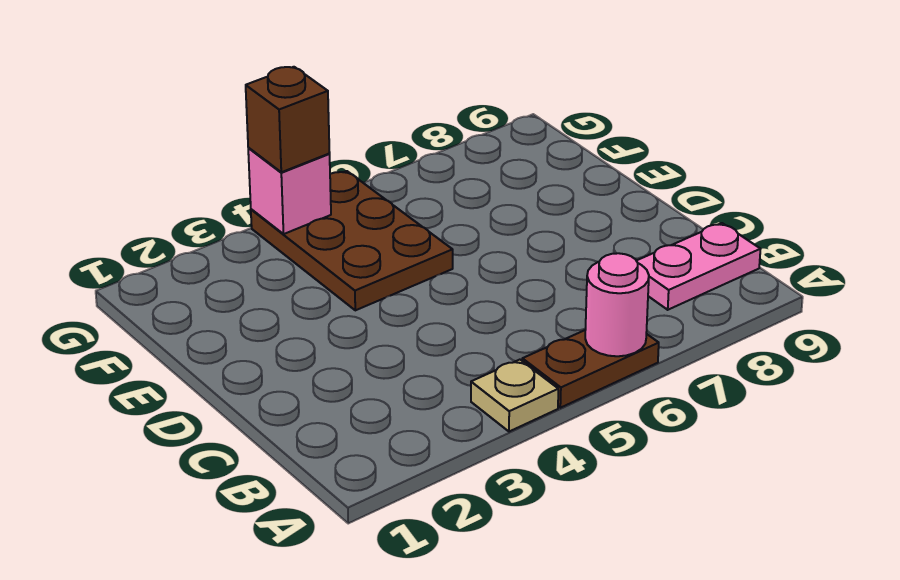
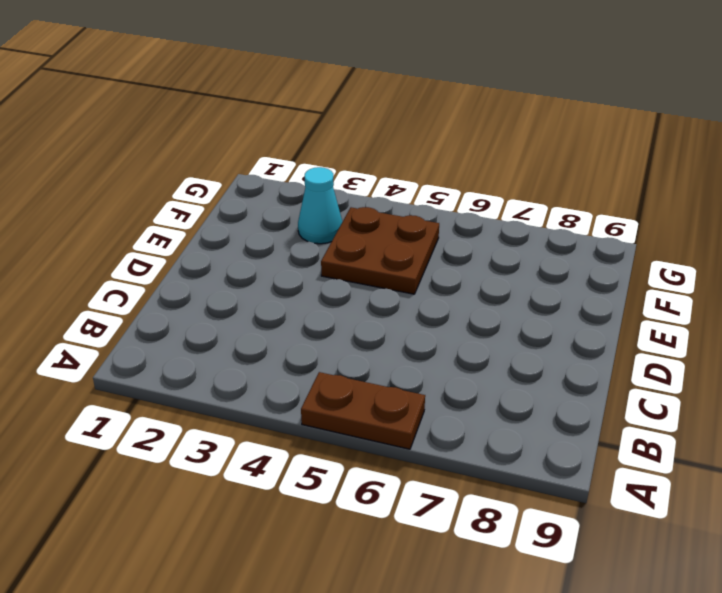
brown 2x2 plate [321,207,439,294] -> brown 2x3 plate [251,171,453,310]
cyan 1x1 cone [298,167,343,244] -> none
none -> tan 1x1 plate [471,360,558,432]
none -> pink 1x2 plate [637,223,760,310]

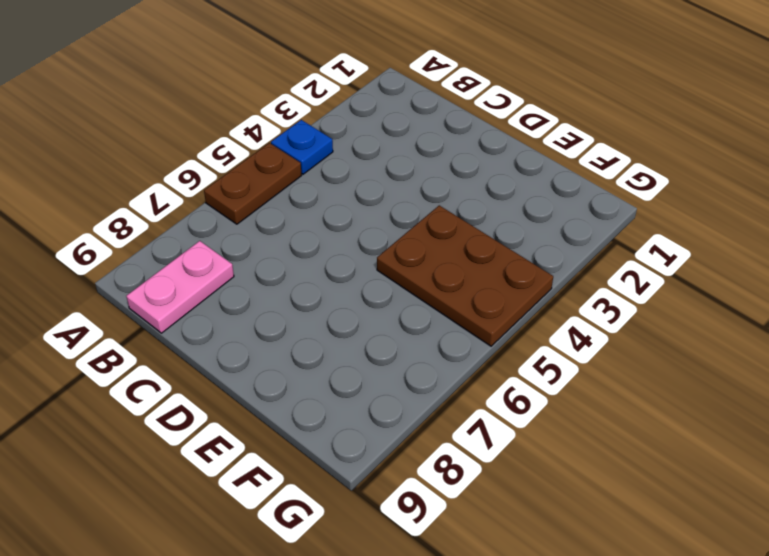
blue 1x1 plate [271,120,333,174] -> tan 1x1 plate [471,360,558,432]
none -> pink 1x1 round brick [585,253,649,356]
none -> pink 1x1 brick [248,148,331,234]

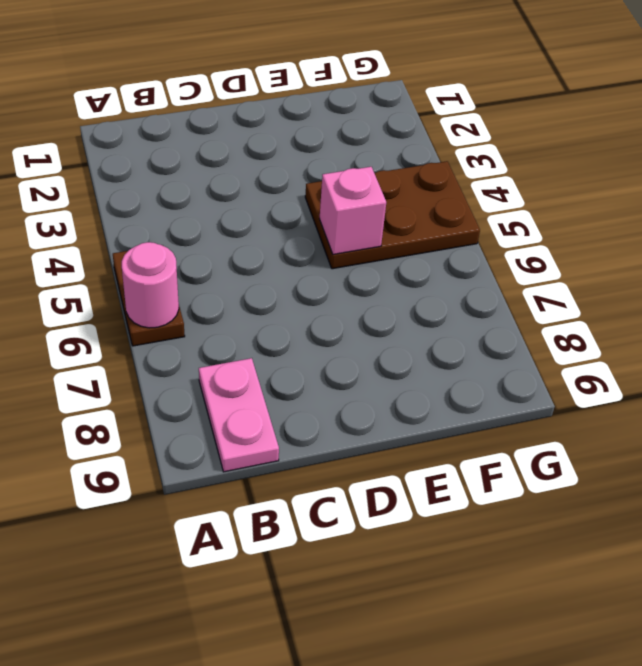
pink 1x1 brick [320,167,386,254] -> pink 1x1 brick moved to [248,148,331,234]
none -> tan 1x1 plate [471,360,558,432]
none -> brown 1x1 brick [246,67,330,172]

